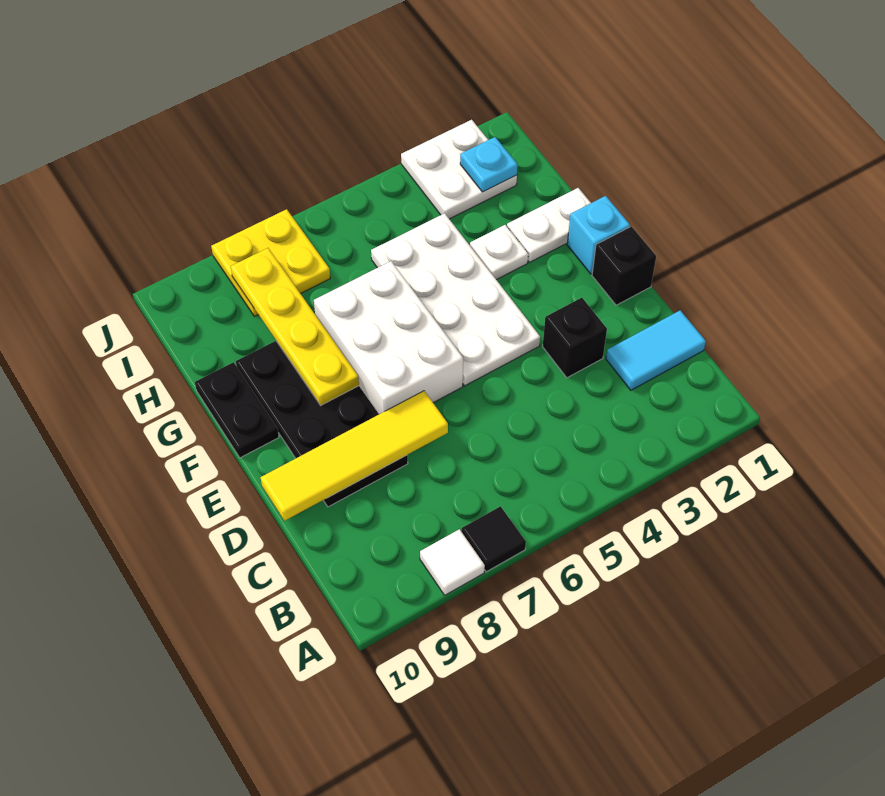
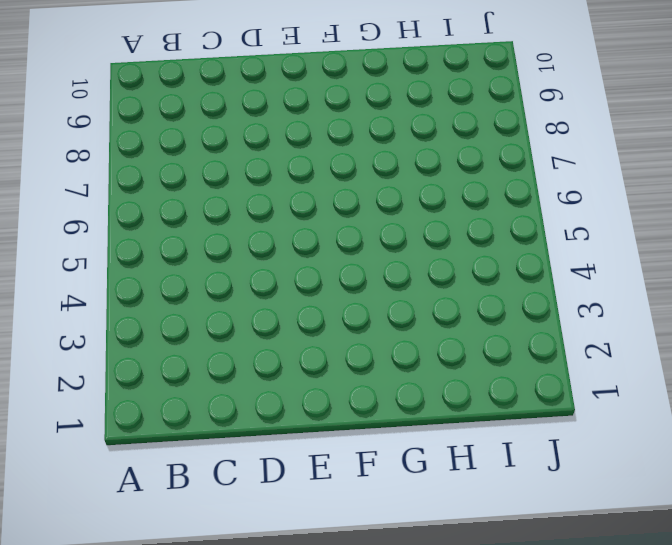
none -> black 1x1 tile [461,506,526,572]
none -> white 1x1 tile [420,529,485,595]
none -> cyan 1x2 tile [606,310,706,390]

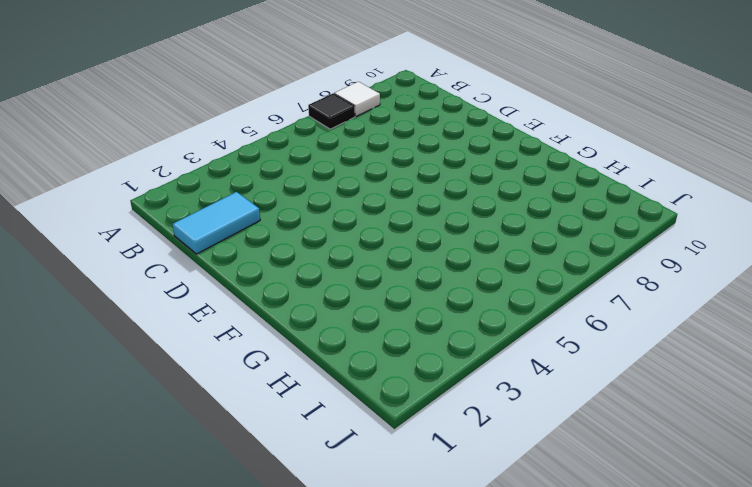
none -> black 1x1 brick [543,298,607,378]
none -> black 2x4 plate [236,341,408,507]
none -> black 1x1 brick [592,226,656,305]

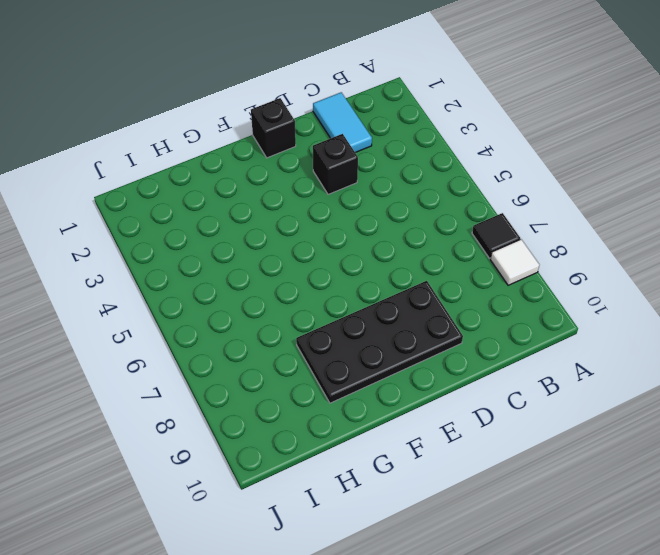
none -> white 2x4 plate [371,213,540,386]
none -> white 2x3 brick [314,261,463,414]
none -> cyan 1x1 brick [567,196,630,274]

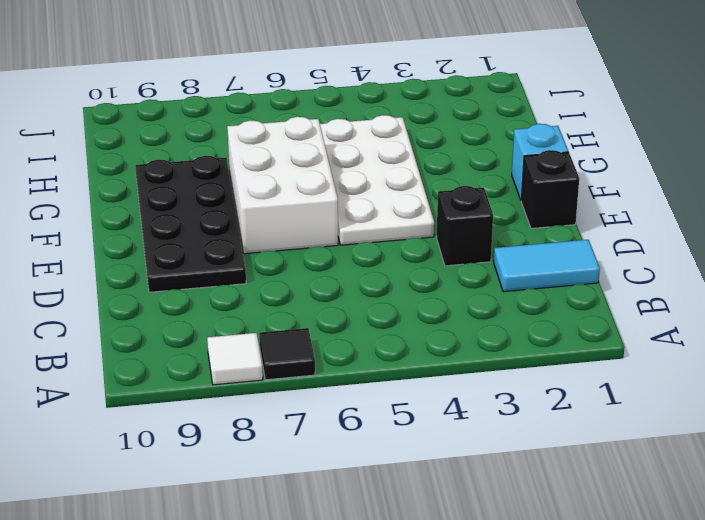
none -> black 1x2 plate [195,362,279,458]
none -> white 1x2 plate [507,188,591,262]
none -> white 1x1 plate [470,225,528,280]

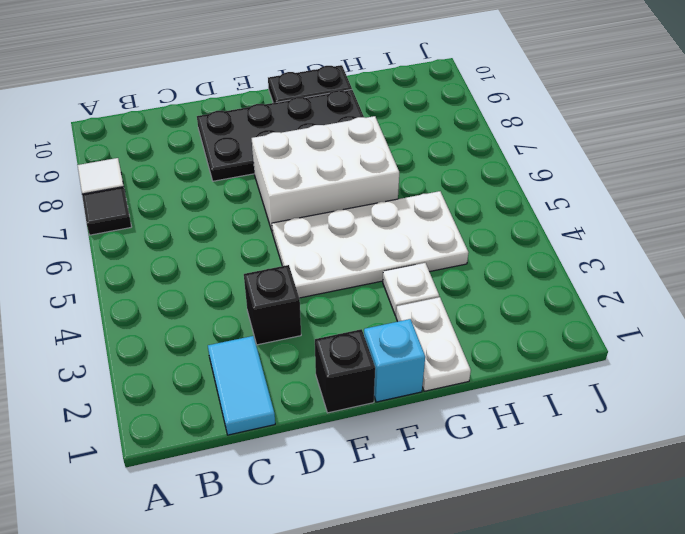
none -> white 2x2 plate [401,120,517,219]
none -> yellow 2x2 plate [211,209,330,316]
none -> yellow 1x4 tile [260,391,448,521]

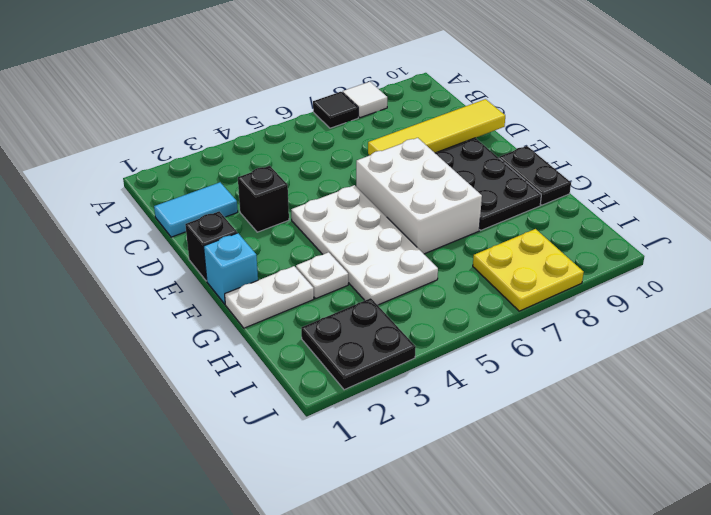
black 2x2 plate [301,298,416,390] -> white 2x2 plate [401,120,517,219]
none -> yellow 1x4 plate [231,248,359,405]
none -> cyan 1x1 plate [460,137,518,192]

